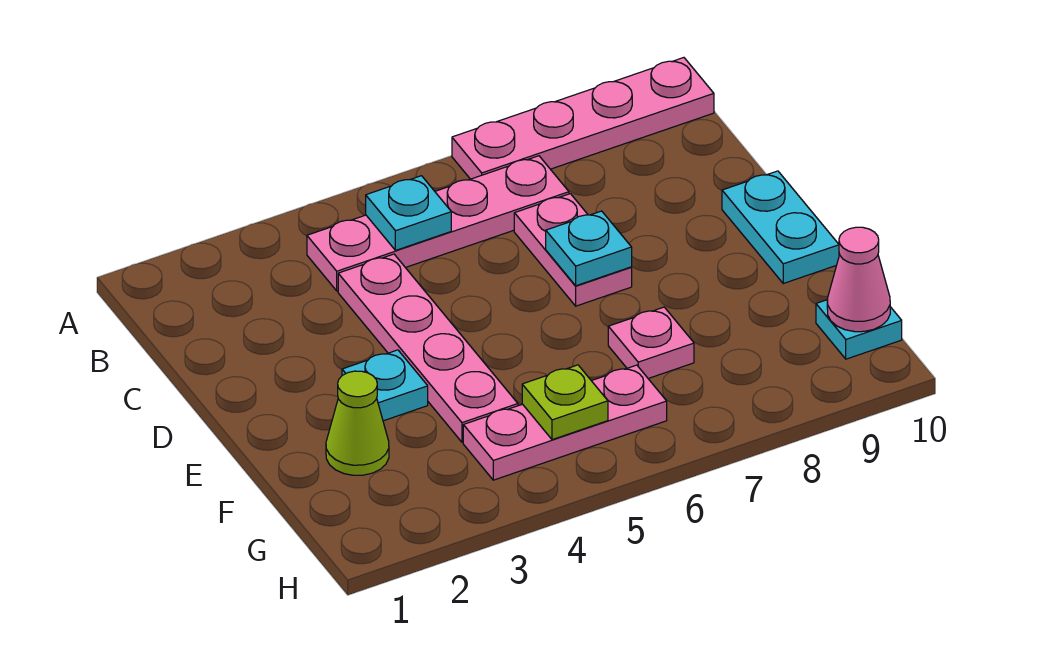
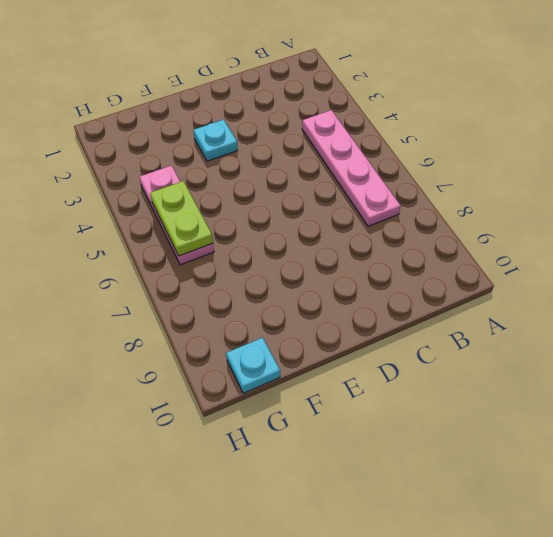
lime 1x2 plate [150,181,213,256] -> lime 1x1 plate [522,365,608,440]
none -> pink 1x4 plate [452,58,714,179]
none -> pink 1x4 plate [338,254,518,442]
none -> pink 1x2 plate [514,194,632,306]

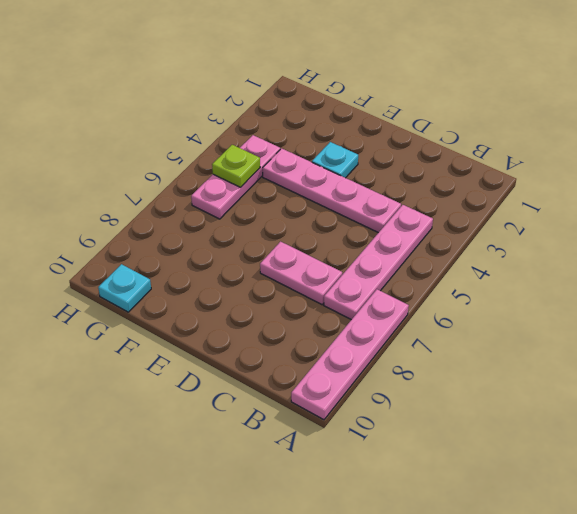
none -> cyan 1x2 plate [722,171,839,283]
none -> lime 1x1 cone [326,371,389,475]
none -> pink 1x1 plate [608,307,694,378]

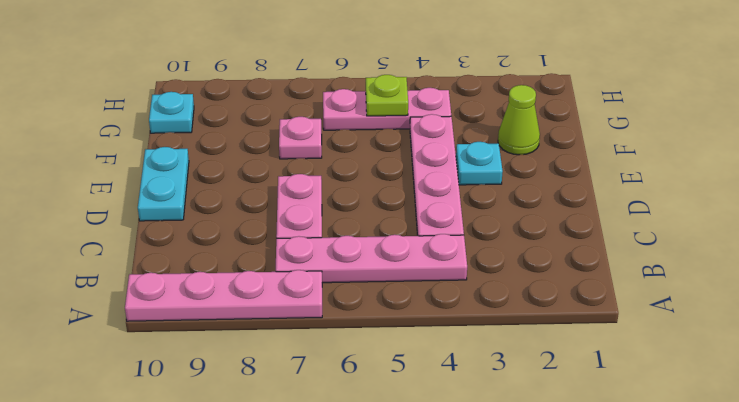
none -> cyan 1x1 plate [366,176,451,250]
none -> cyan 1x1 plate [546,211,632,286]
none -> pink 1x1 cone [827,227,890,332]

